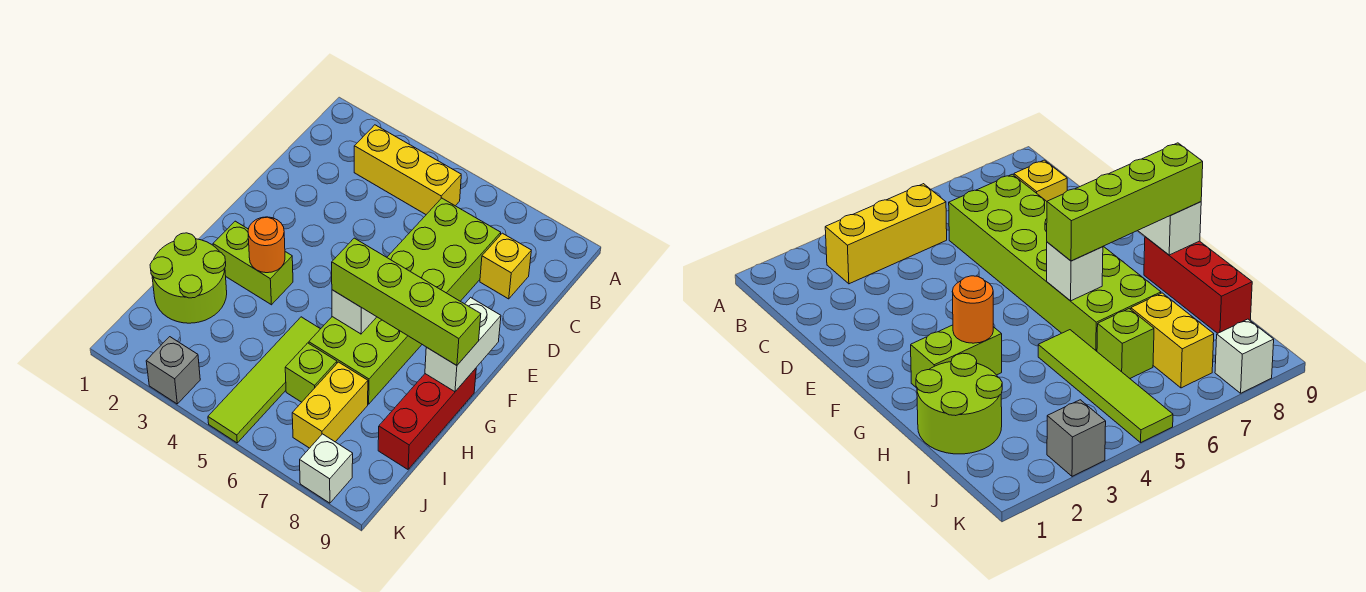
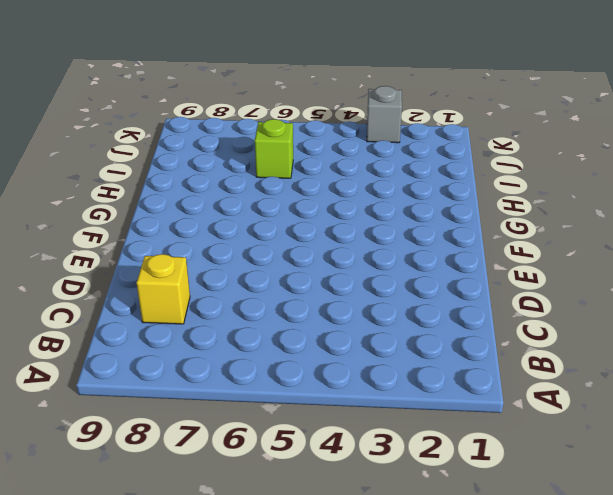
none -> yellow 1x3 brick [354,125,461,214]
none -> lime 2x6 brick [309,198,501,404]
none -> lime 1x2 brick [213,221,293,305]

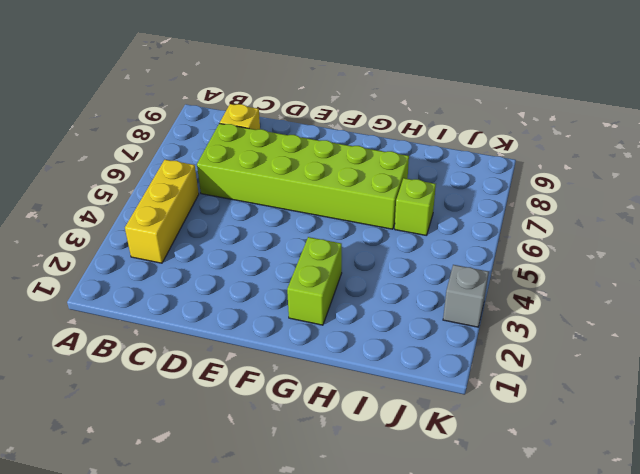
none -> red 1x3 brick [378,368,476,469]
none -> lime 2x2 round brick [150,233,227,323]
none -> lime 1x4 tile [208,317,320,443]

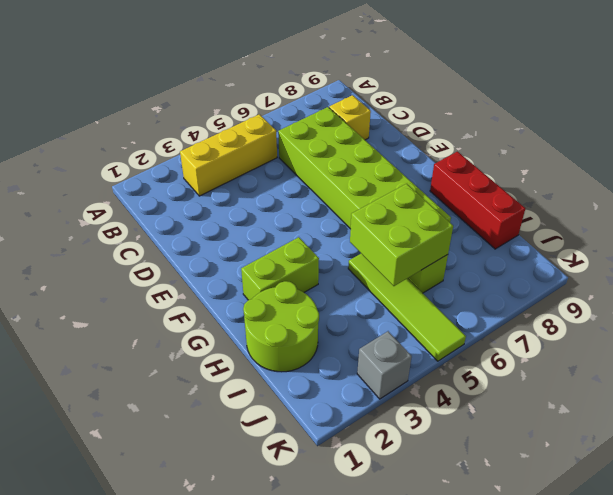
lime 2x2 brick [350,184,453,286] -> none
none -> yellow 1x2 brick [292,362,368,448]
none -> white 1x1 brick [300,434,353,503]
none -> white 1x2 brick [425,297,501,392]

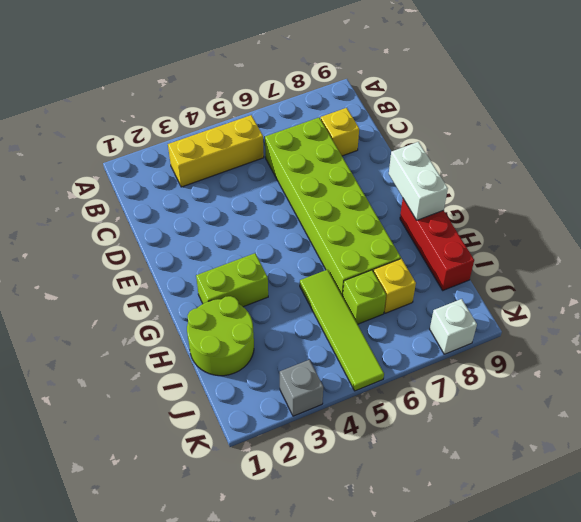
yellow 1x1 brick [373,259,416,313] -> yellow 1x2 brick [292,362,368,448]
none -> orange 1x1 round brick [248,217,285,273]
none -> white 1x1 brick [332,290,376,334]
none -> lime 1x4 brick [332,238,481,365]

